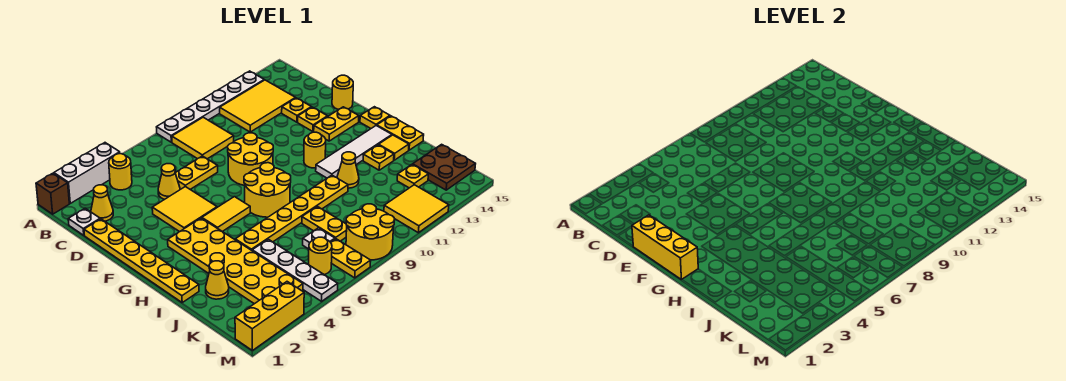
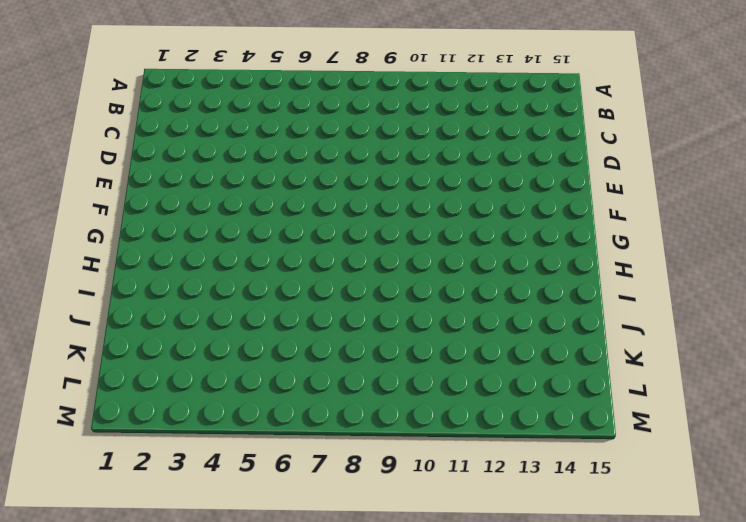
none -> brown 1x1 brick [36,173,69,214]
none -> white 1x3 brick [54,143,120,203]
none -> white 1x6 plate [157,71,264,142]
none -> yellow 1x1 round brick [109,154,132,190]

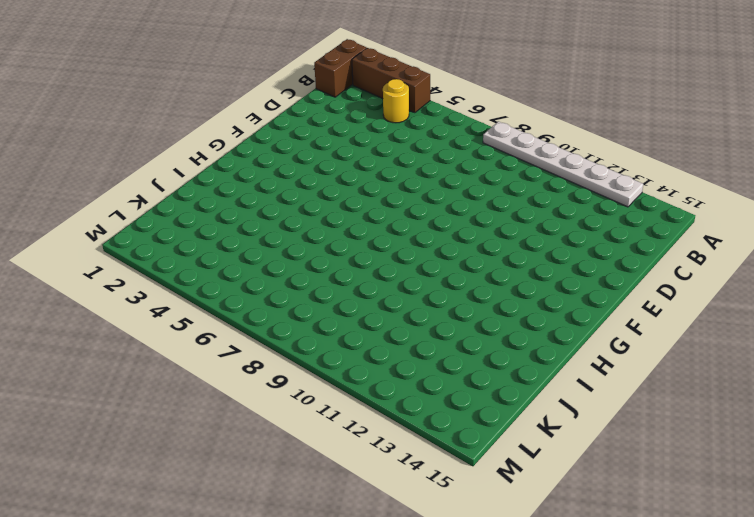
brown 1x2 brick [314,39,367,97] -> brown 1x1 brick [36,173,69,214]
brown 1x3 brick [352,48,430,113] -> white 1x3 brick [54,143,120,203]
none -> yellow 2x2 tile [172,117,234,159]
none -> yellow 2x3 tile [220,80,295,132]
none -> white 1x1 plate [68,208,100,235]
none -> yellow 1x1 cone [91,185,113,221]

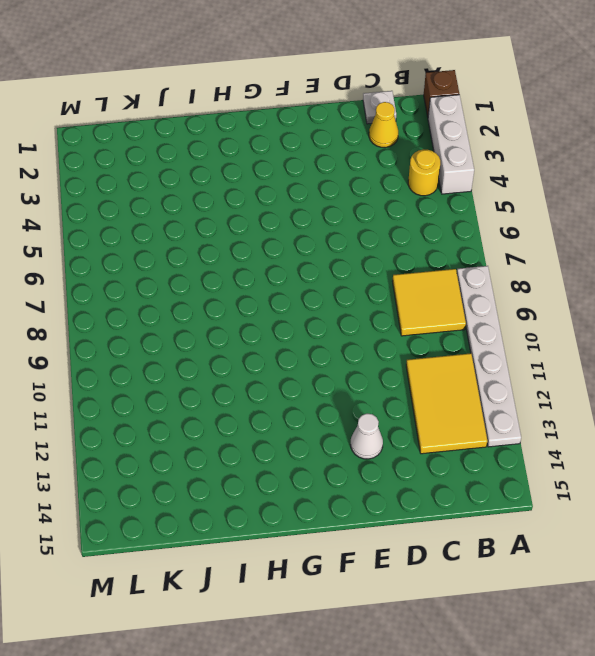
white 1x1 cone [351,414,383,459] -> yellow 1x1 plate [298,107,328,132]
none -> yellow 1x6 plate [84,219,199,302]
none -> yellow 1x1 cone [158,164,180,199]
none -> yellow 1x2 plate [175,156,218,189]
none -> yellow 1x1 plate [282,98,311,122]

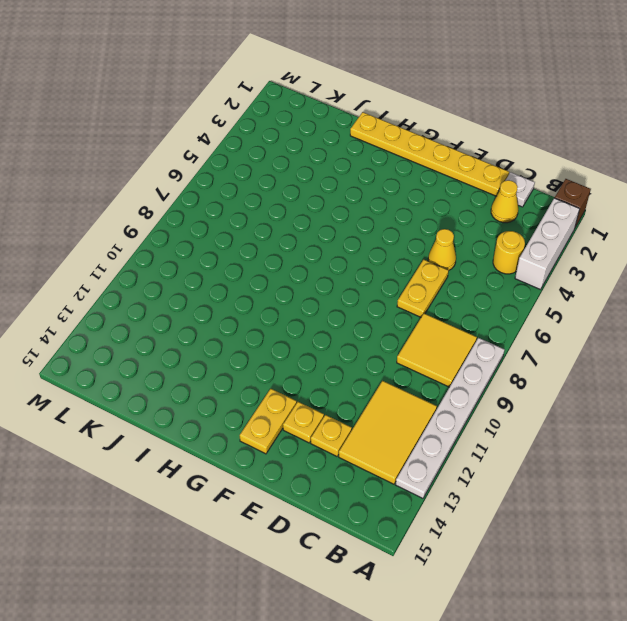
none -> yellow 2x2 tile [152,187,217,232]
none -> yellow 2x2 round brick [228,133,273,185]
none -> yellow 1x1 round brick [332,75,353,110]
none -> yellow 2x6 plate [168,218,303,304]

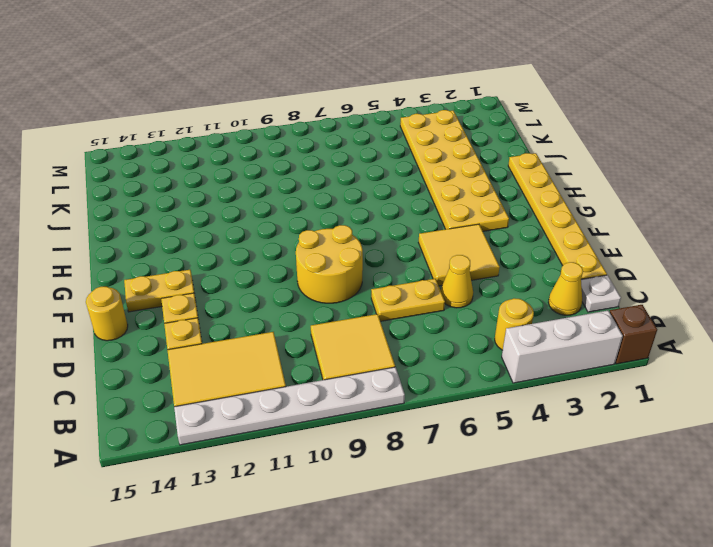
none -> yellow 1x2 tile [202,197,250,232]
none -> yellow 2x2 round brick [244,163,291,217]
none -> yellow 1x1 round brick [304,132,326,168]
none -> yellow 1x1 plate [360,107,390,128]

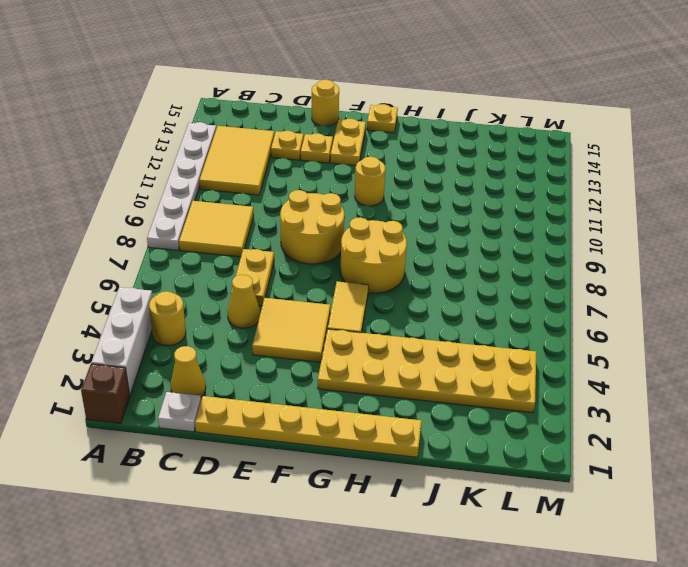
none -> white 1x4 tile [316,125,392,178]
none -> yellow 1x2 plate [377,116,424,150]
none -> yellow 1x6 plate [235,175,348,250]
none -> yellow 1x1 cone [337,152,359,188]

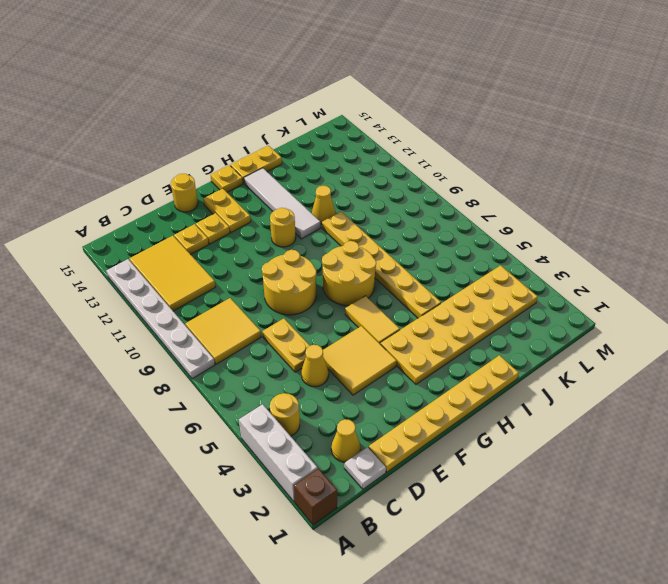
none -> yellow 1x1 plate [363,145,394,170]
none -> yellow 1x1 tile [379,135,409,160]
none -> yellow 1x1 cone [206,261,229,299]
none -> white 1x4 plate [252,239,338,301]

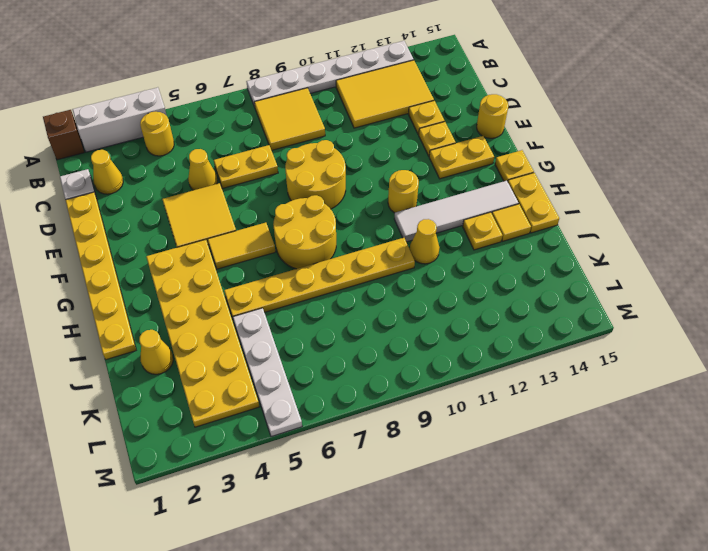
none -> yellow 1x2 plate [302,206,347,241]
none -> white 1x1 plate [303,228,335,249]
none -> yellow 1x1 plate [397,164,428,188]
none -> brown 2x2 plate [413,144,475,190]

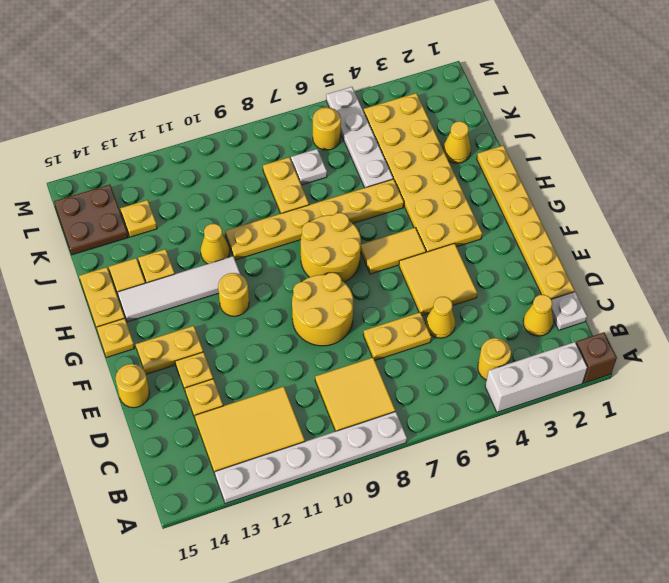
none -> yellow 1x2 plate [331,239,371,278]
none -> yellow 2x2 round brick [346,204,394,260]
none -> yellow 2x2 tile [384,185,449,233]
none -> yellow 1x3 brick [235,282,304,351]

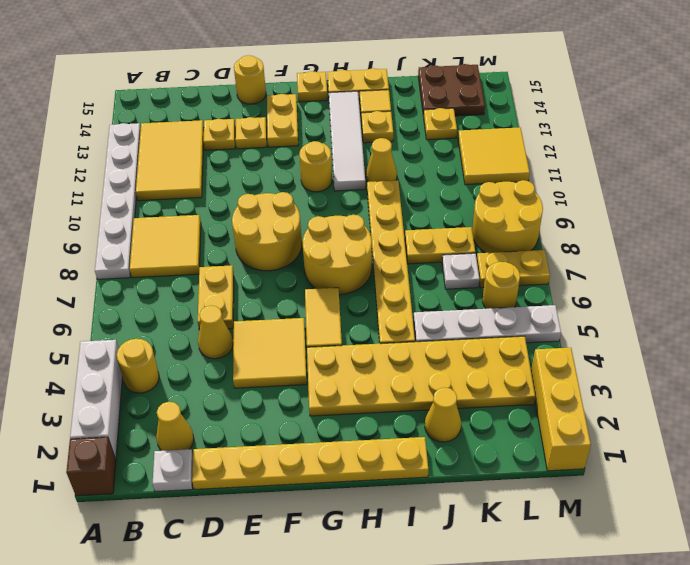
none -> yellow 1x3 brick [632,215,698,280]

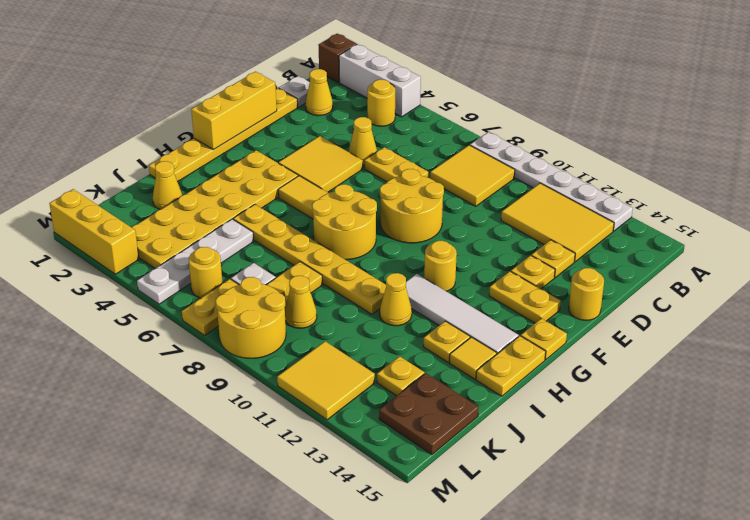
yellow 1x1 cone [285,276,317,328] -> none

